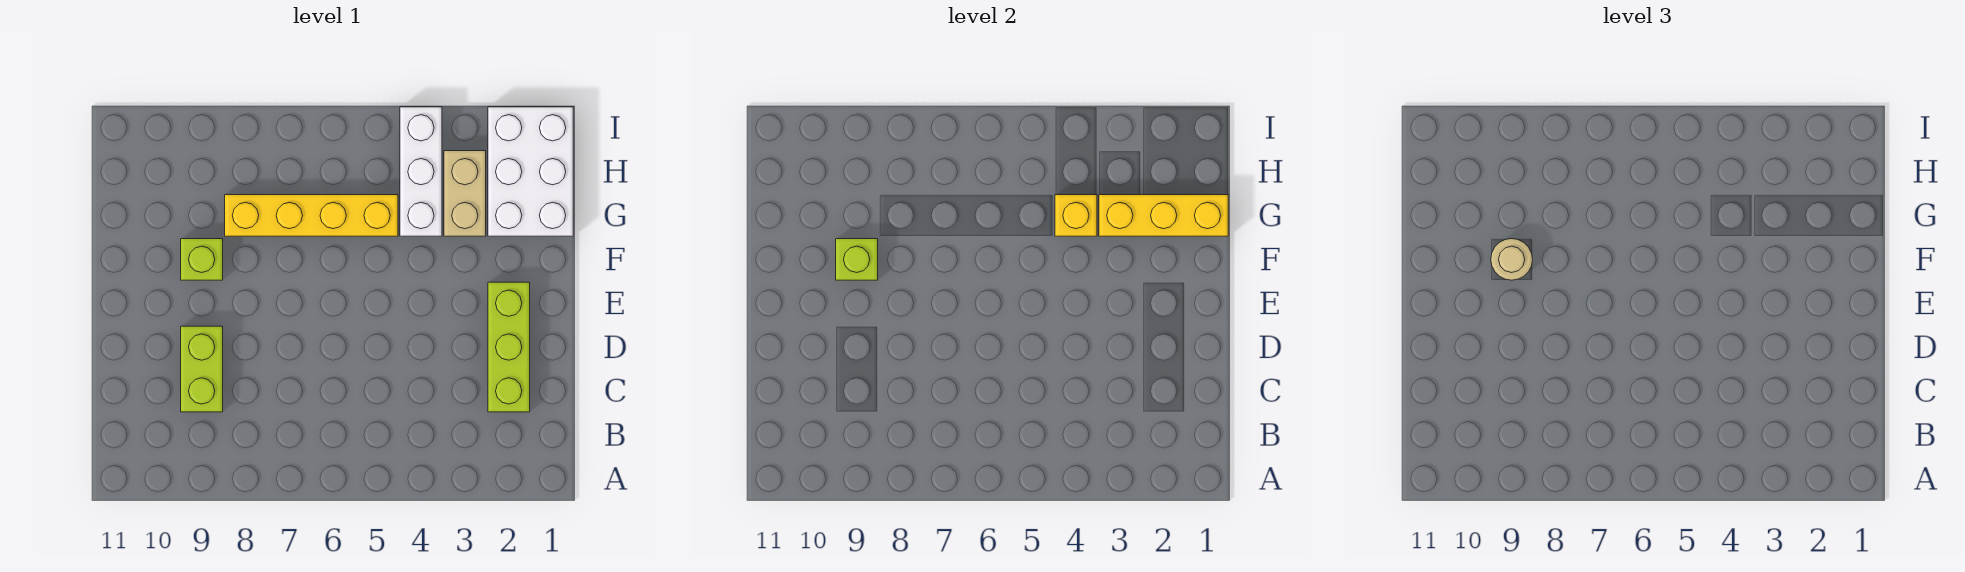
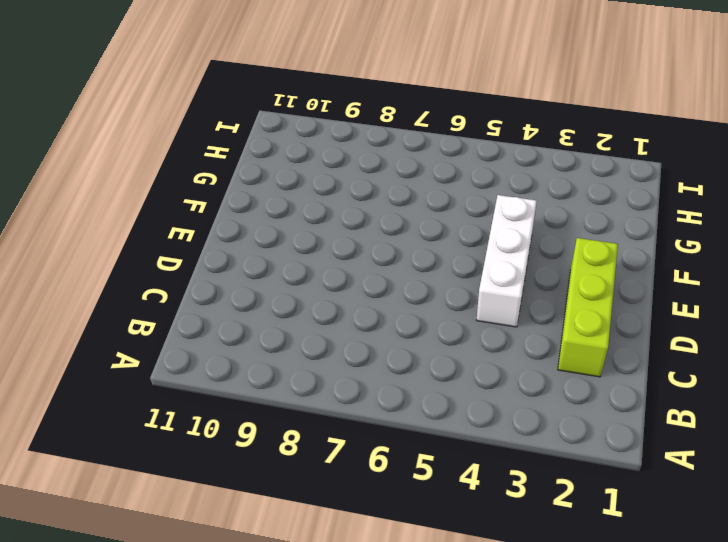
white 1x3 brick [477,195,537,327] -> white 1x3 brick moved to [400,107,442,236]
none -> lime 1x2 brick [181,326,223,412]
none -> lime 1x1 brick [181,239,223,280]

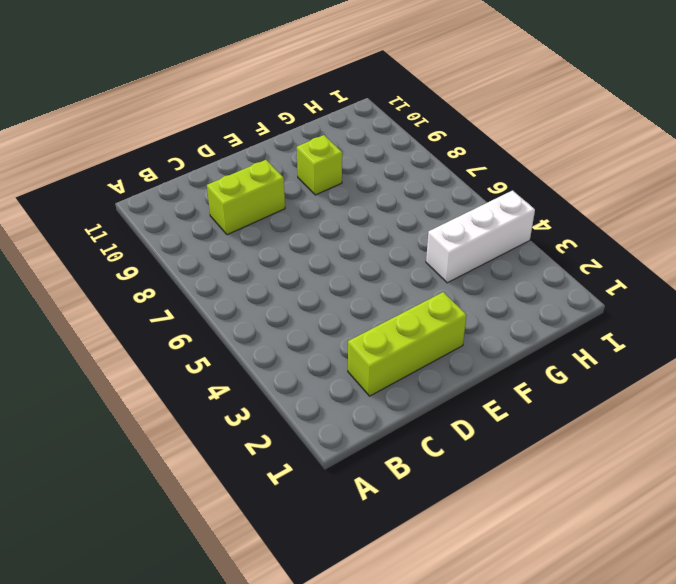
none -> white 2x3 brick [488,107,573,236]
none -> tan 1x2 brick [444,151,486,236]

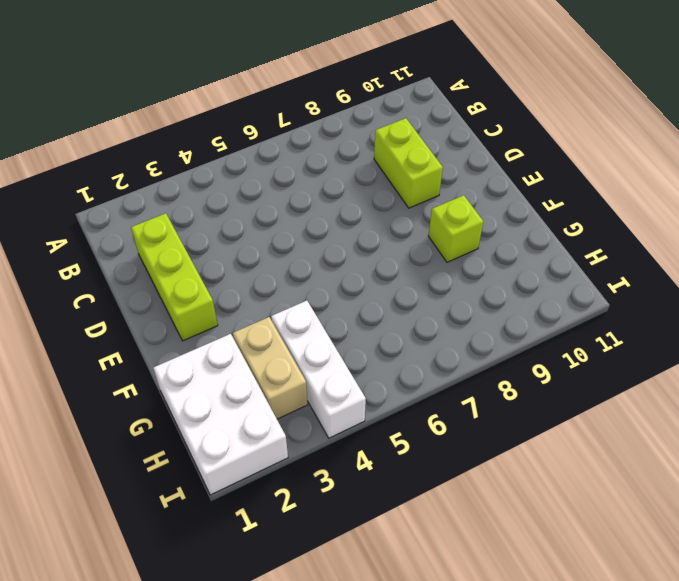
none -> yellow 1x4 brick [225,195,398,236]
none -> lime 1x1 brick [836,239,878,280]

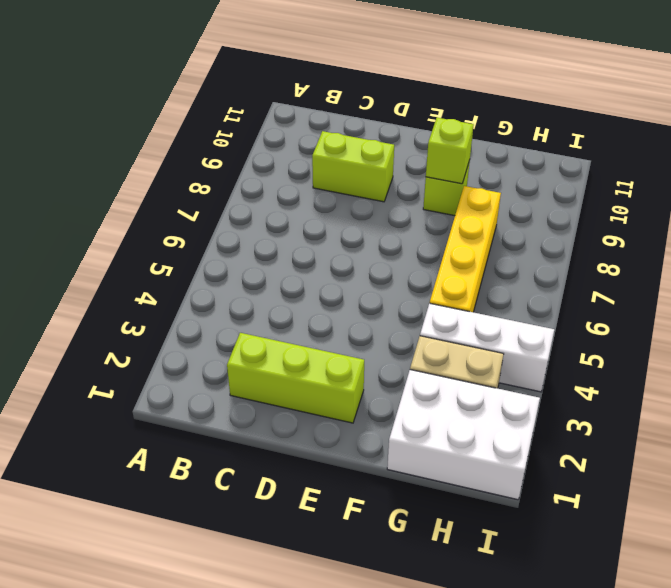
none -> yellow 1x3 brick [1099,195,1228,236]
none -> yellow 1x1 brick [1055,195,1097,236]

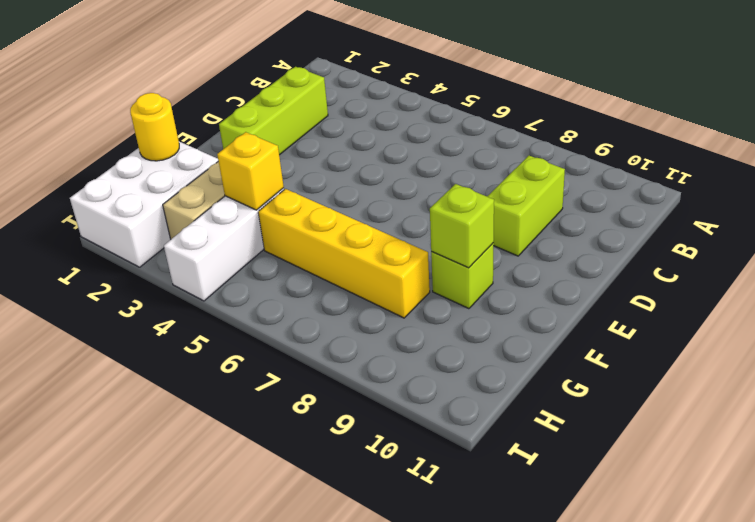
yellow 1x1 round brick [130,93,179,161] -> yellow 1x3 brick [1099,195,1228,236]
none -> tan 1x1 round brick [1491,239,1533,280]

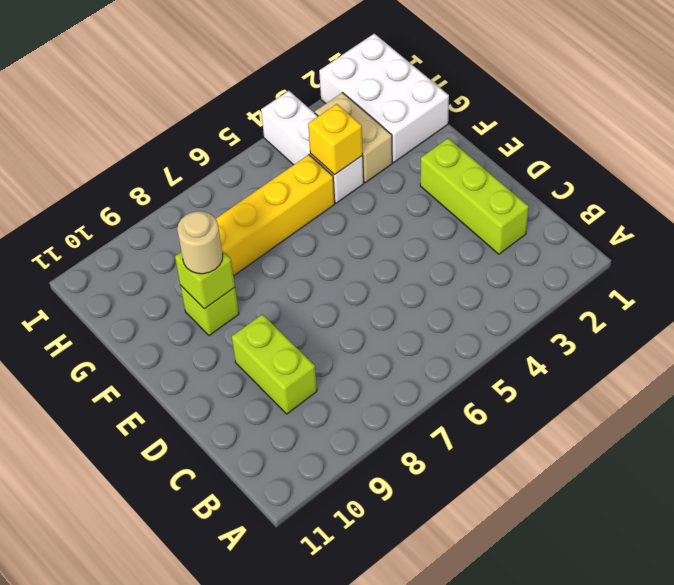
none -> yellow 1x3 brick [1099,195,1228,236]

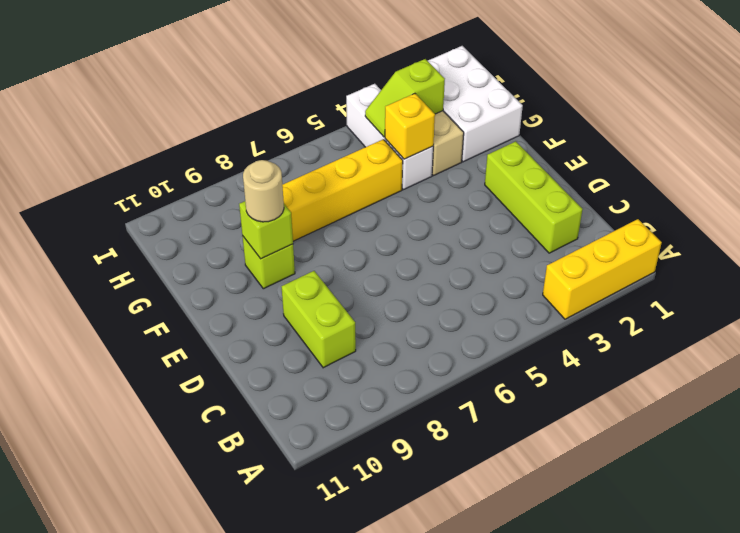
yellow 1x3 brick [543,219,662,319] -> yellow 1x3 brick moved to [1099,195,1228,236]
lime 1x2 slope [365,59,445,137] -> none

